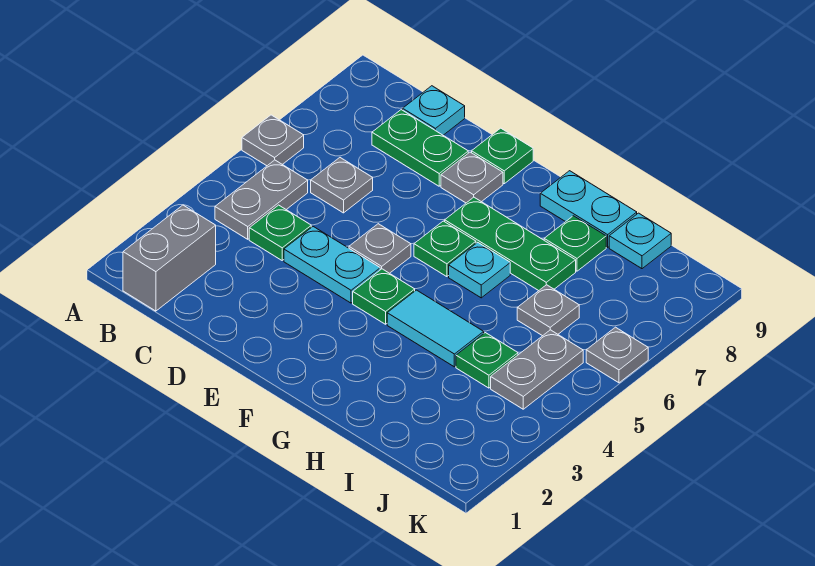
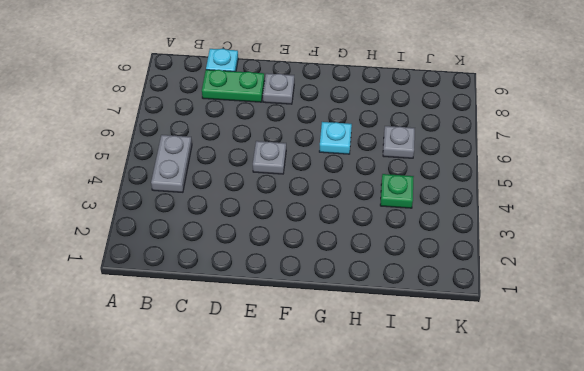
none -> grey 1x1 plate [242,115,304,166]
none -> grey 1x2 brick [123,205,216,311]
none -> green 1x1 plate [249,205,311,260]

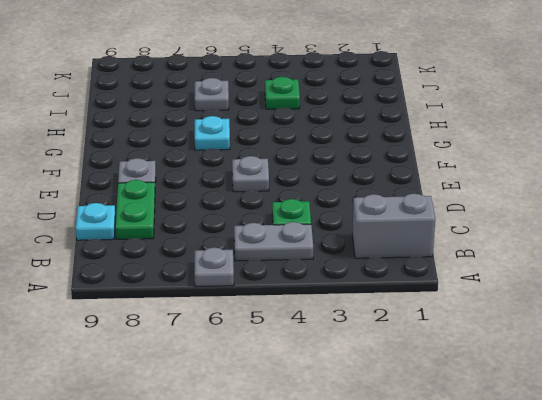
none -> grey 1x1 plate [311,158,373,213]
none -> cyan 1x2 plate [284,227,380,303]
none -> green 1x1 plate [472,128,533,184]

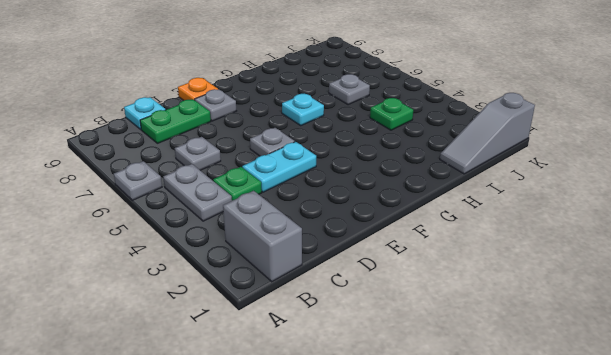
orange 1x1 plate [178,78,218,100] -> green 1x1 plate [472,128,533,184]
grey 1x3 slope [440,93,535,174] -> none
none -> green 1x1 plate [353,269,415,324]
none -> green 1x1 plate [414,221,476,277]
none -> green 1x3 plate [445,197,576,291]

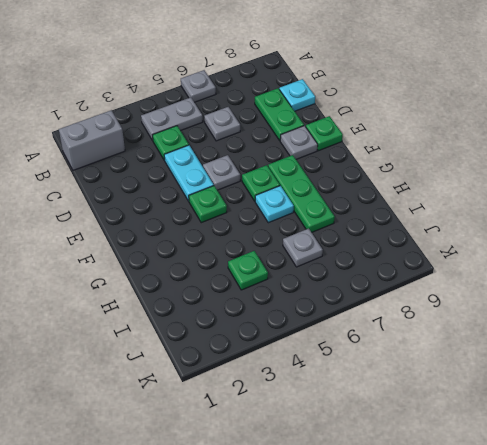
none -> cyan 1x2 tile [387,290,484,367]
none -> cyan 1x2 plate [540,171,637,247]
none -> green 1x1 plate [544,216,606,271]

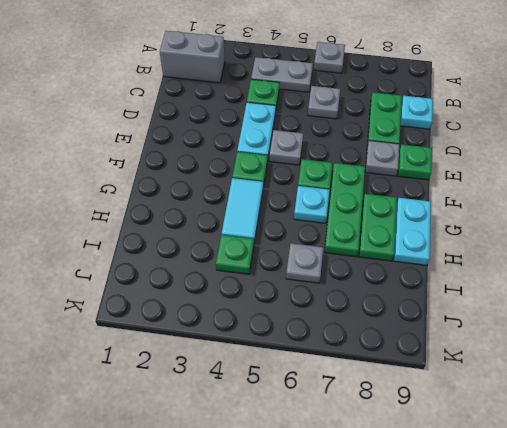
green 1x2 plate [359,194,397,261] -> green 1x1 plate [544,216,606,271]
none -> cyan 1x1 plate [609,213,671,269]
none -> grey 1x2 plate [491,330,583,409]
none -> grey 1x1 plate [586,327,648,383]

